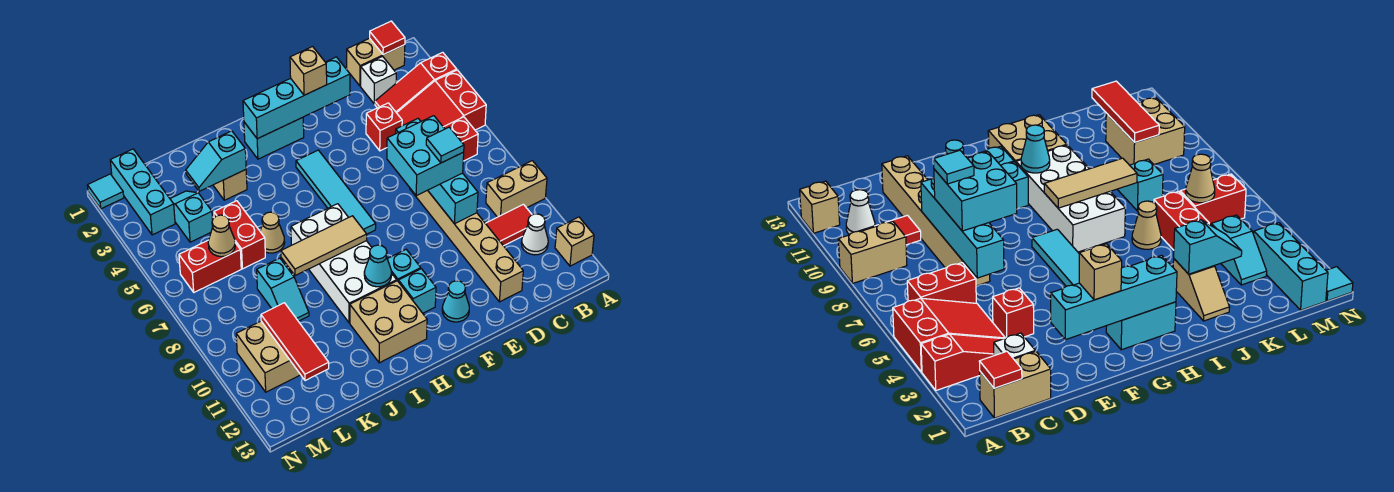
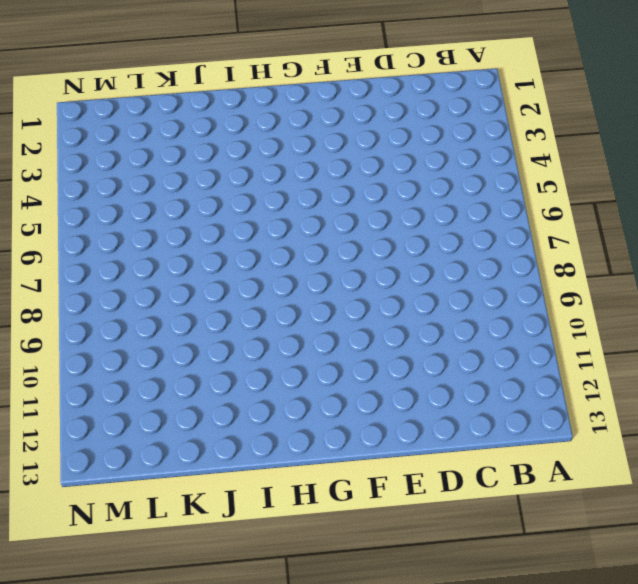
none -> red 1x3 slope [375,52,457,113]
none -> red 2x3 slope [397,70,486,130]
none -> tan 1x2 brick [486,161,547,217]
none -> tan 1x1 brick [555,217,594,266]

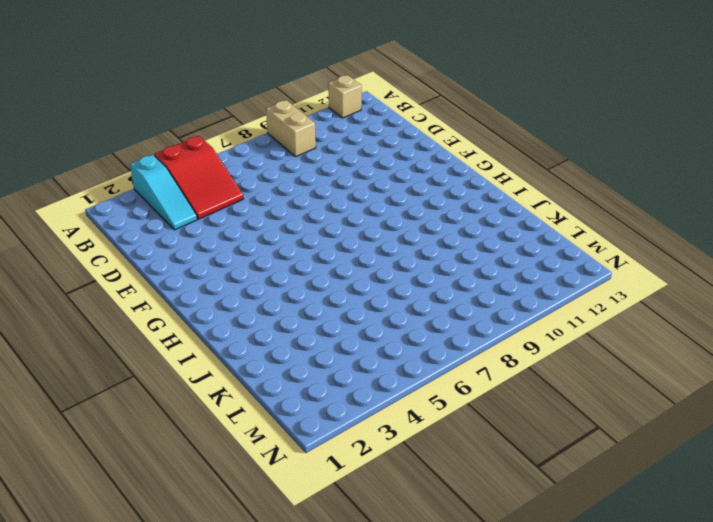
cyan 1x3 slope [130,155,197,230] -> red 1x3 slope [375,52,457,113]
none -> tan 1x2 brick [347,38,405,86]
none -> red 1x2 brick [444,117,478,161]
none -> red 1x2 tile [485,204,532,246]
none -> white 1x1 cone [521,214,548,255]

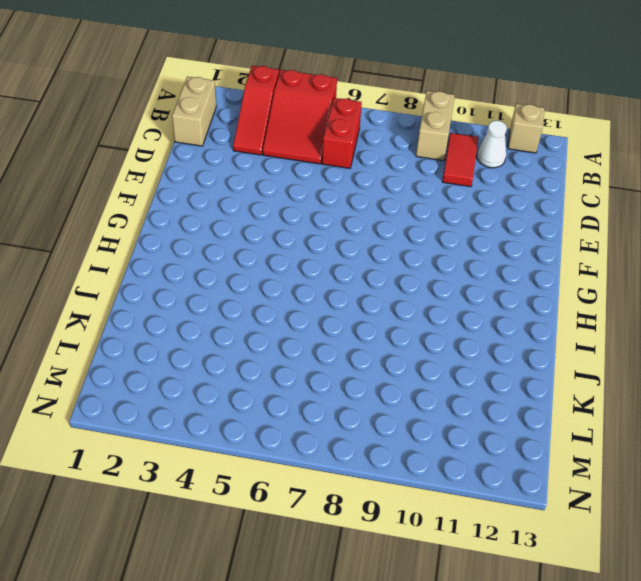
none -> white 1x1 brick [361,56,396,104]
none -> red 1x1 brick [366,103,402,151]
none -> tan 1x6 brick [410,189,523,302]
none -> cyan 1x1 cone [442,281,469,322]

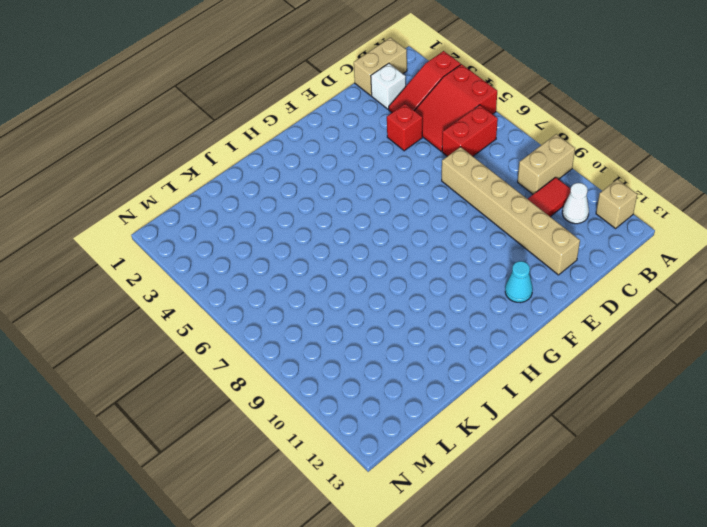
none -> cyan 1x2 brick [244,117,304,159]
none -> cyan 1x4 tile [296,150,376,234]
none -> cyan 1x1 brick [387,249,421,282]
none -> cyan 1x1 brick [399,269,436,313]

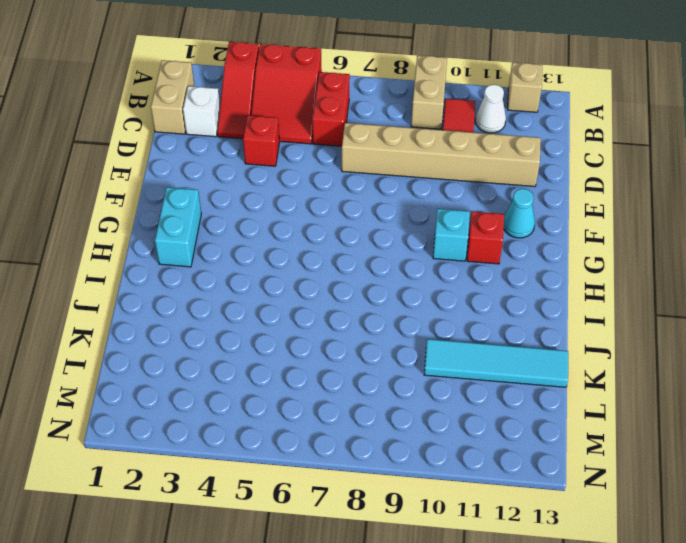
red 1x1 brick [467,211,504,264] -> cyan 1x1 brick [399,269,436,313]
cyan 1x4 tile [424,339,568,387] -> cyan 1x4 tile moved to [296,150,376,234]
none -> white 2x4 brick [291,204,397,323]
none -> tan 2x2 brick [350,281,427,363]
none -> tan 1x2 slope [213,170,247,200]
none -> tan 1x1 cone [260,212,285,253]

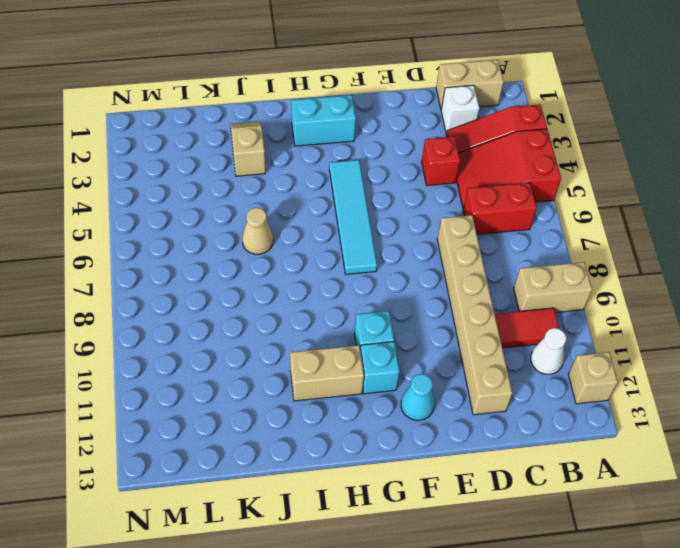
tan 1x2 brick [290,345,364,401] -> tan 2x2 brick [350,281,427,363]
none -> white 2x4 brick [291,204,397,323]
none -> red 1x2 brick [214,201,265,269]
none -> cyan 1x2 slope [257,258,309,321]
none -> cyan 1x2 slope [170,191,213,242]

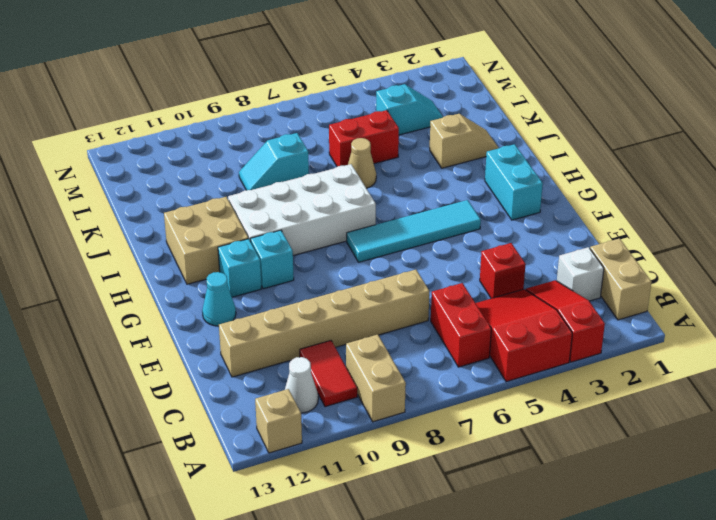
none -> red 1x2 brick [179,240,241,292]
none -> tan 2x2 brick [236,321,300,392]
none -> cyan 1x3 brick [110,149,175,235]
none -> cyan 1x1 tile [87,174,124,209]

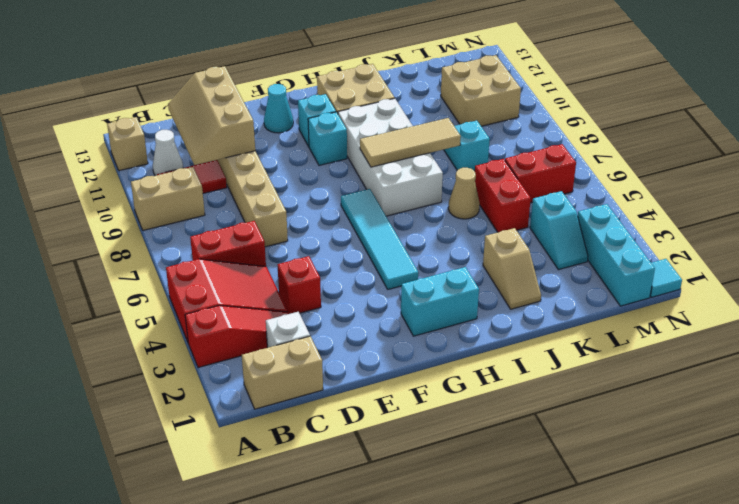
tan 2x3 slope [168,66,255,165] -> none
none -> red 1x1 tile [370,21,405,55]
none -> cyan 1x4 brick [396,119,478,224]
none -> cyan 1x4 brick [243,57,350,139]
none -> cyan 1x1 cone [364,245,392,287]

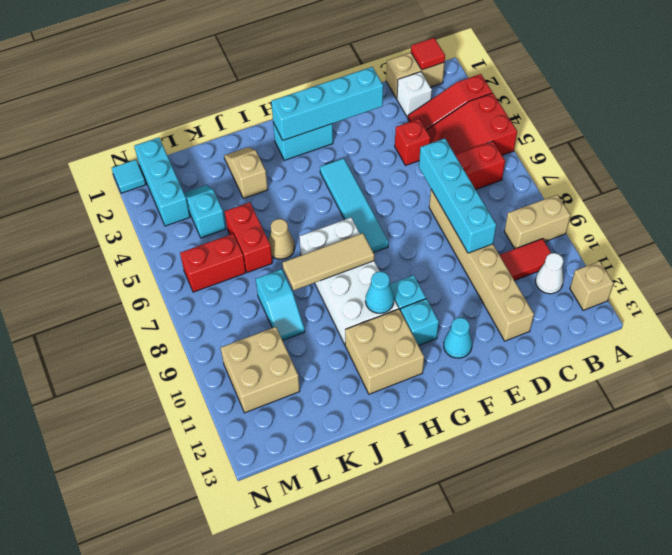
none -> cyan 1x2 slope [186,131,246,191]
none -> tan 1x1 cone [208,215,235,257]
none -> red 1x3 tile [261,303,329,381]
none -> cyan 2x2 brick [387,116,464,196]

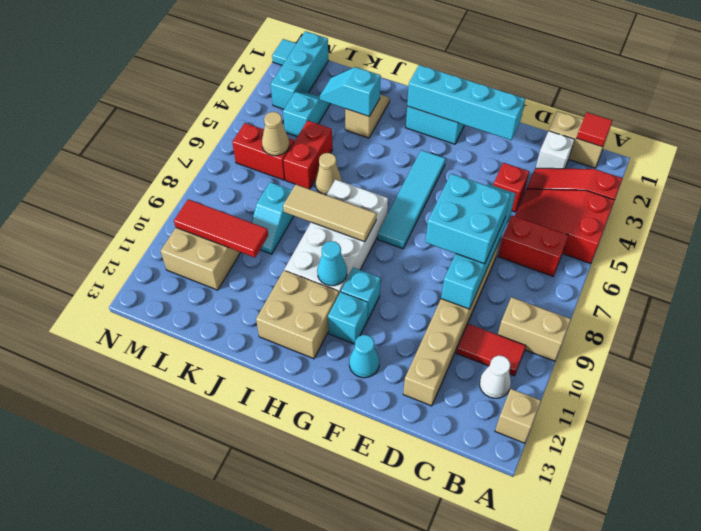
red 1x3 tile [174,199,268,257] -> red 1x3 tile turned to [261,303,329,381]
none -> tan 1x1 brick [290,47,327,95]
none -> cyan 1x1 tile [426,127,464,163]

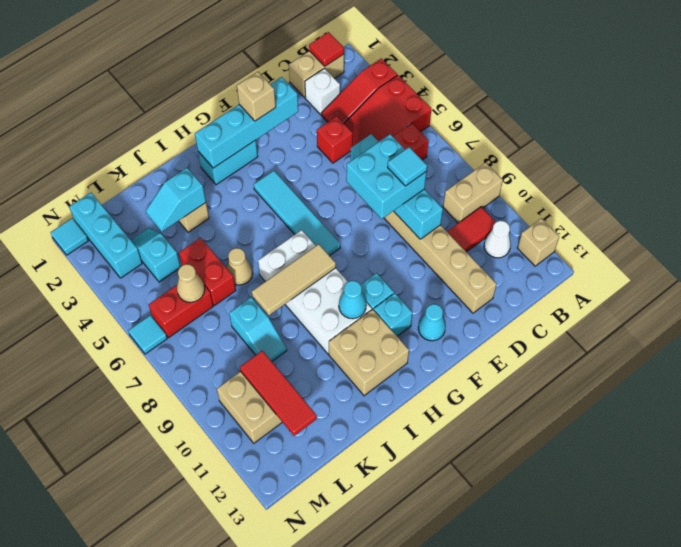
cyan 1x1 tile [128,315,167,354] -> none

